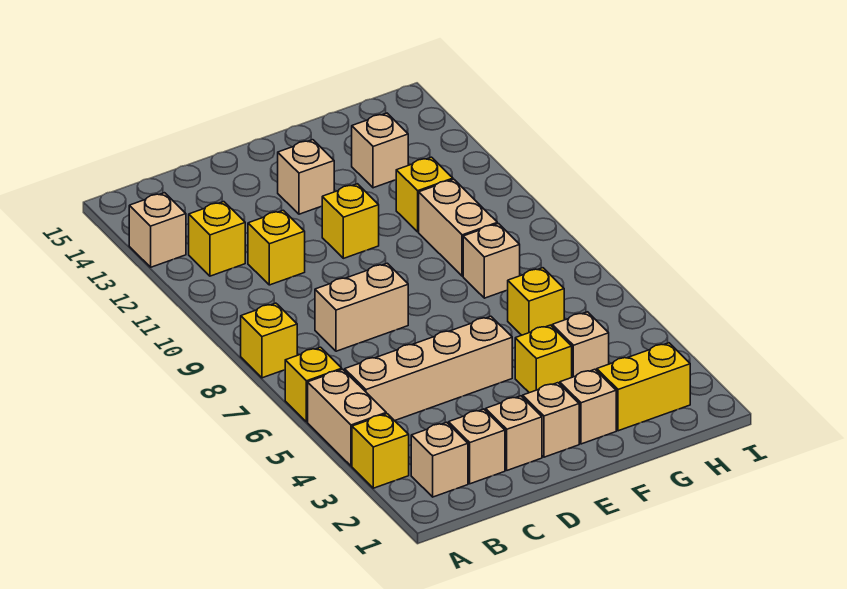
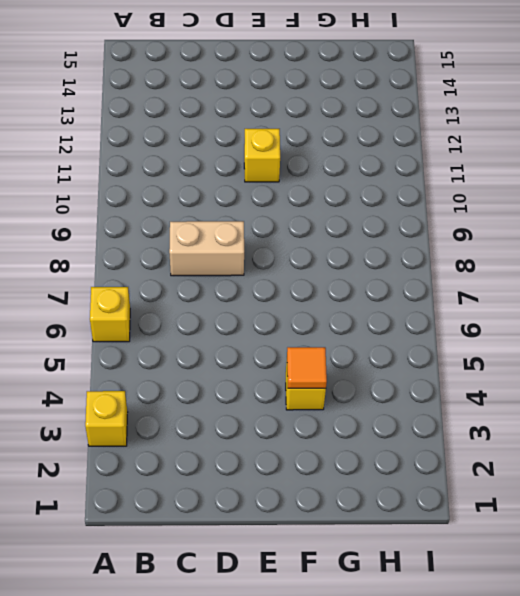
orange 1x1 tile [287,347,327,388] -> none
none -> tan 1x2 brick [308,369,386,466]
none -> yellow 1x1 brick [241,303,297,378]
none -> tan 1x1 brick [129,193,186,267]

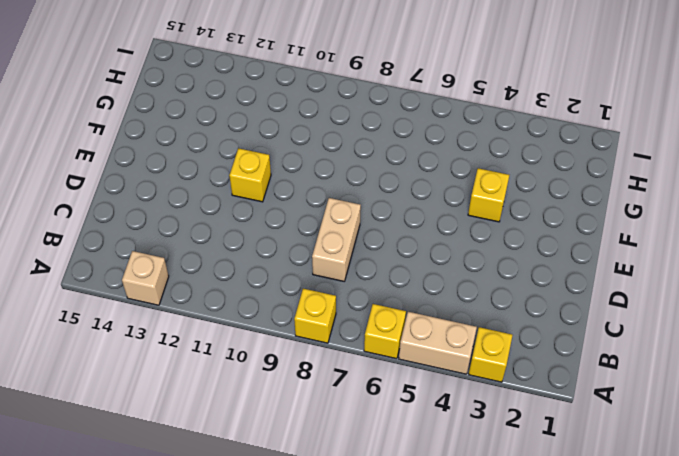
none -> tan 1x1 brick [411,422,468,497]
none -> tan 1x4 brick [345,316,512,421]
none -> yellow 1x1 brick [189,202,245,276]

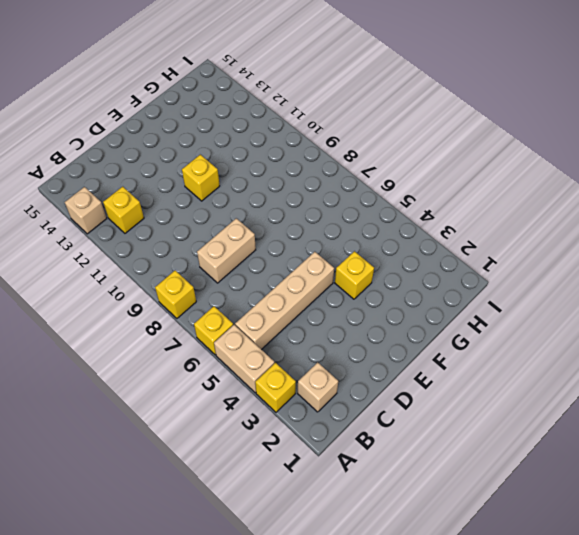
none -> tan 1x1 brick [449,409,505,484]
none -> yellow 1x1 brick [248,210,305,285]
none -> tan 1x1 brick [486,396,542,470]

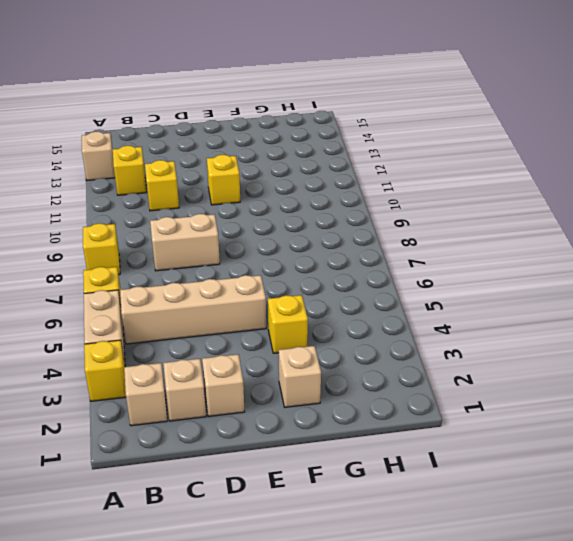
none -> tan 1x1 brick [523,383,579,457]
none -> tan 1x1 brick [278,140,334,214]
none -> yellow 1x2 brick [597,343,690,431]

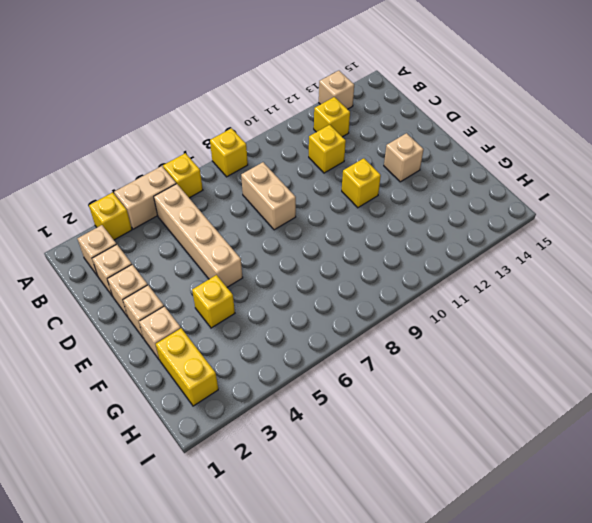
none -> tan 1x1 brick [552,312,609,377]
none -> yellow 1x1 brick [508,268,564,335]
none -> tan 1x1 brick [463,224,520,298]

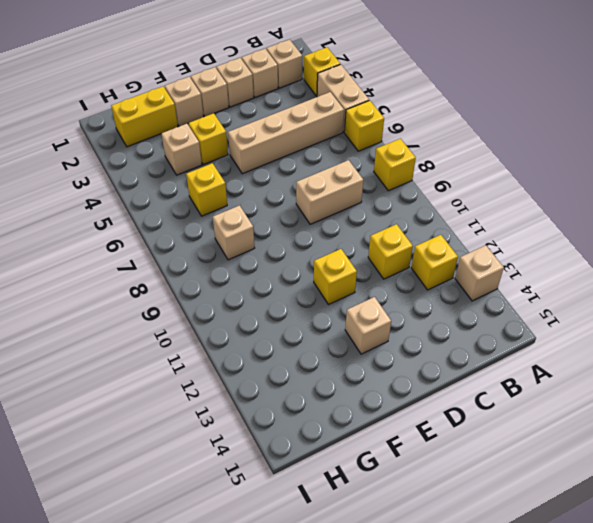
none -> tan 1x2 brick [419,179,497,276]
none -> yellow 1x1 brick [396,157,453,232]
none -> tan 1x1 brick [352,113,408,188]

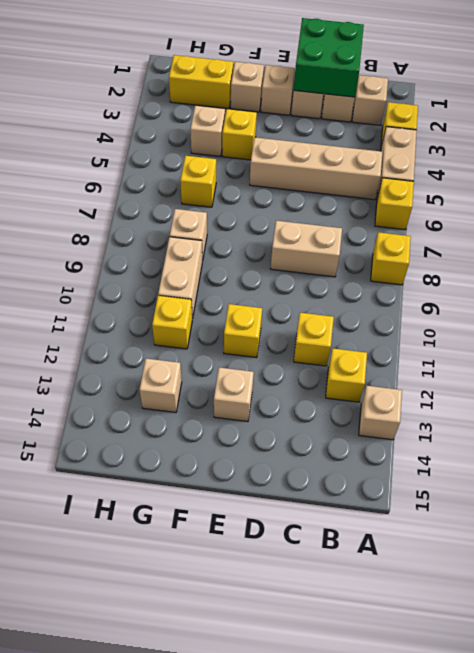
green 2x2 brick [294,18,364,97] -> none

